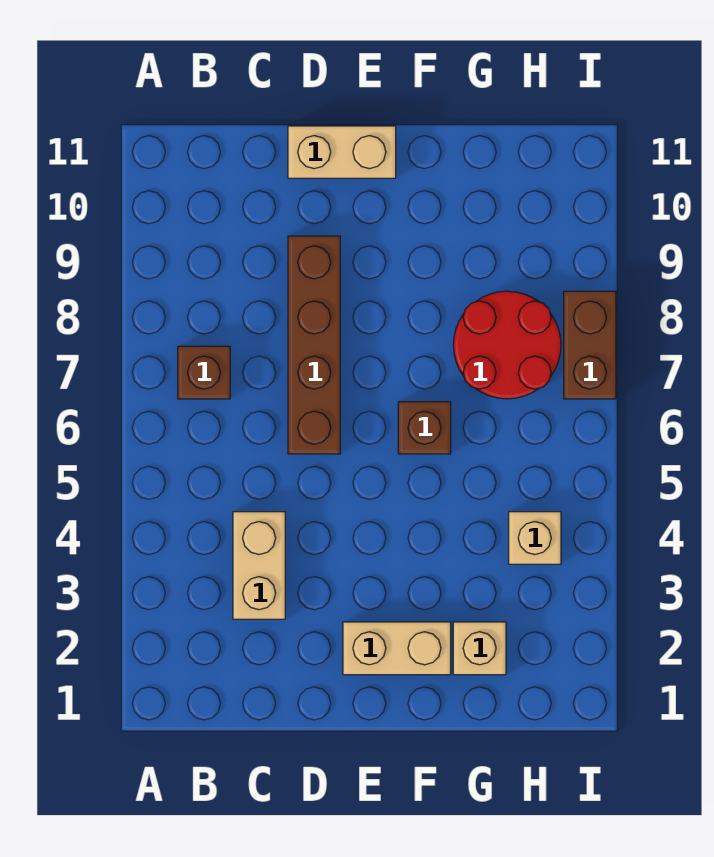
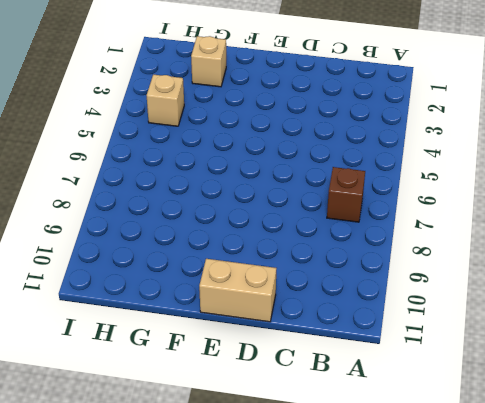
none -> tan 1x2 brick [233,512,285,619]
none -> brown 1x4 brick [288,236,340,454]

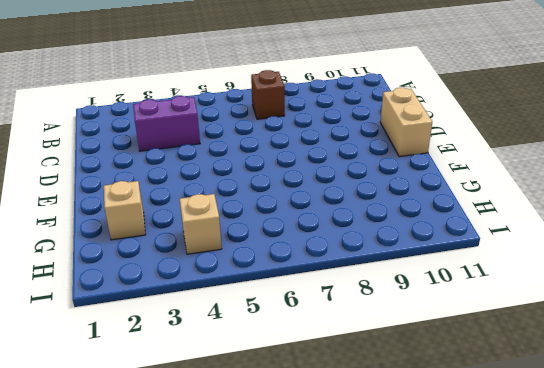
purple 1x2 brick [133,96,200,151] -> tan 1x2 brick [233,512,285,619]
none -> brown 1x4 brick [288,236,340,454]
none -> tan 1x2 brick [343,622,451,675]

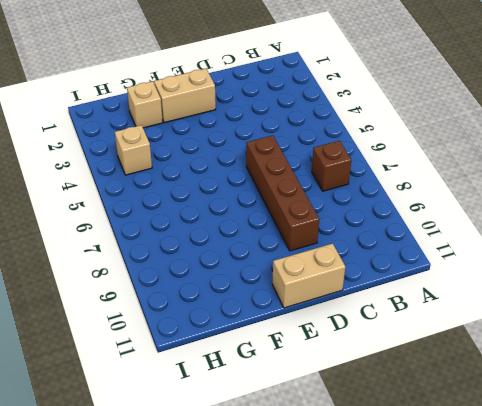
none -> tan 1x2 brick [233,512,285,619]
none -> brown 1x1 brick [398,402,451,454]

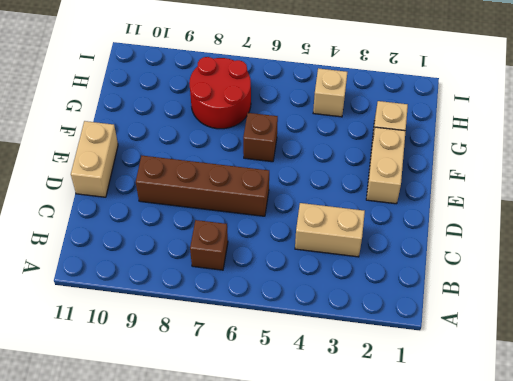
none -> brown 1x2 brick [564,291,616,399]

